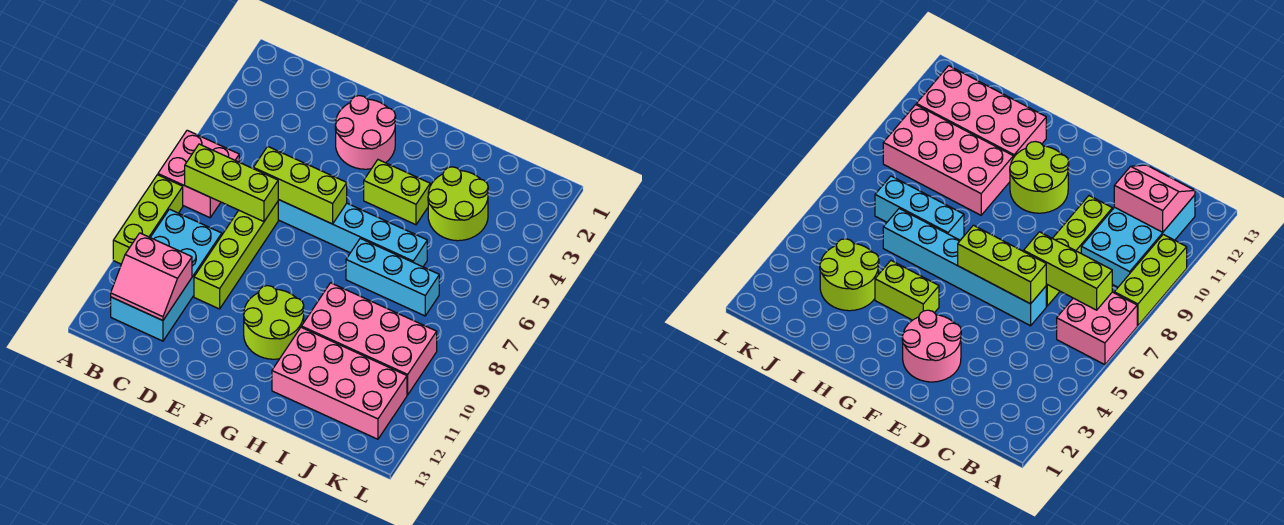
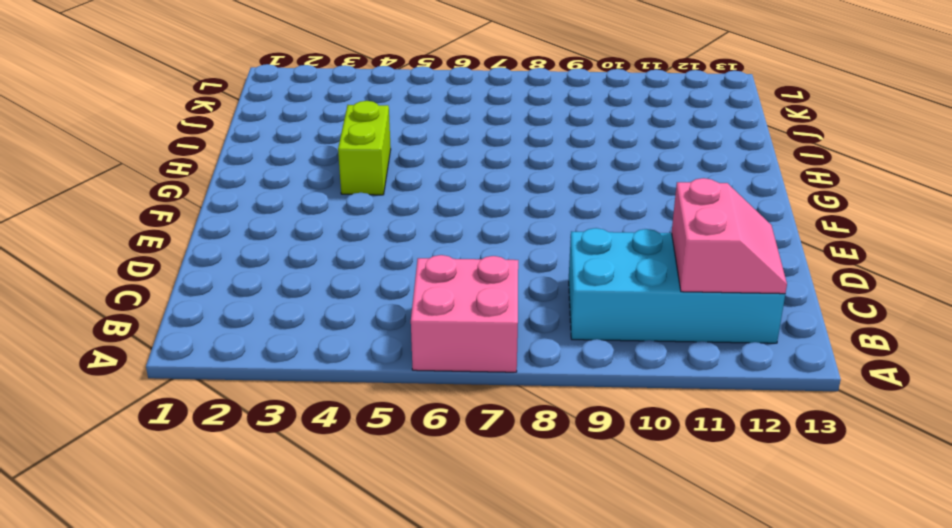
none -> lime 1x3 brick [113,175,183,264]
none -> cyan 1x6 brick [278,200,427,267]
none -> lime 1x4 brick [194,202,278,309]

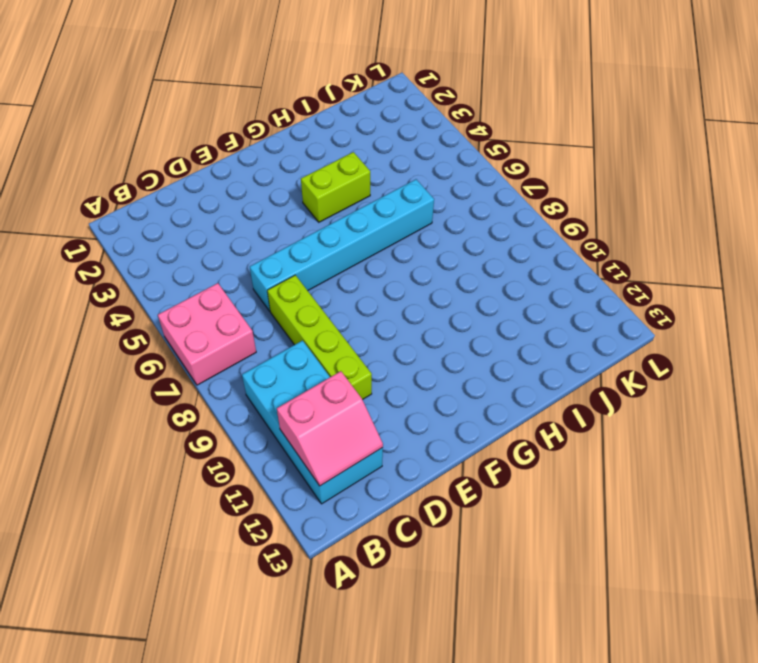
none -> lime 1x3 brick [113,175,183,264]
none -> pink 2x2 round brick [335,96,396,169]
none -> lime 2x2 round brick [244,286,304,359]

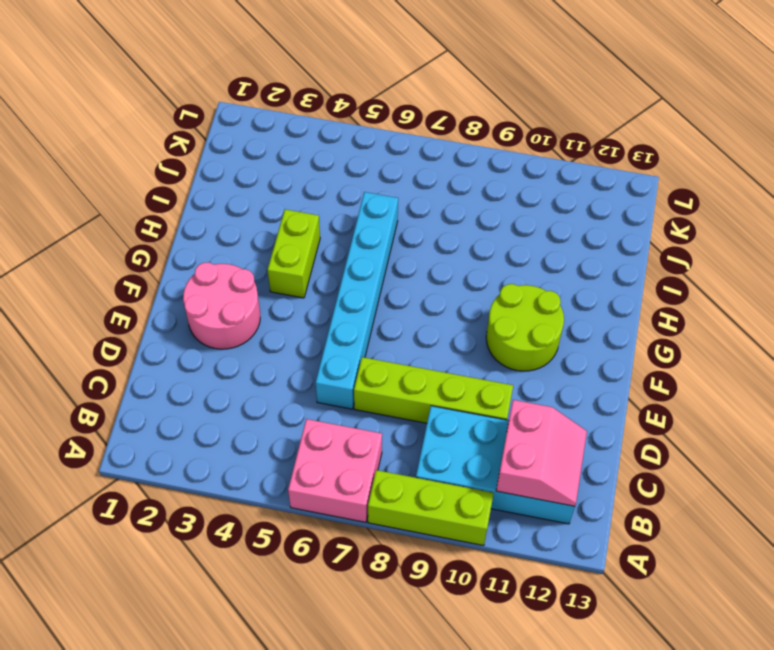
none -> cyan 1x3 brick [346,238,439,316]
none -> pink 2x4 brick [302,283,437,395]
none -> pink 2x4 brick [272,327,407,439]

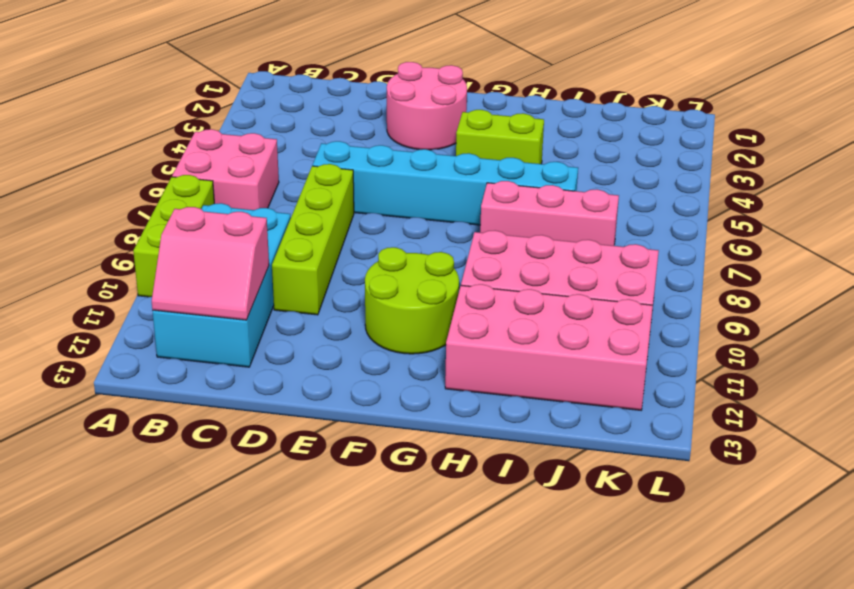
pink 1x3 brick [480,181,619,246] -> cyan 1x3 brick [346,238,439,316]
none -> lime 2x2 round brick [428,167,488,241]
none -> lime 1x3 brick [185,144,278,222]
none -> lime 1x3 brick [253,146,347,224]

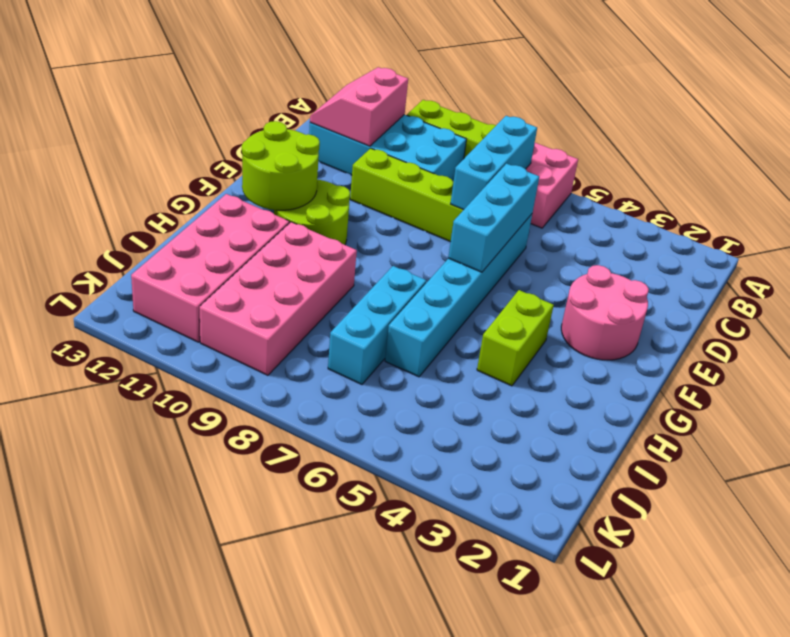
cyan 1x3 brick [451,116,537,210] -> lime 1x3 brick [185,144,278,222]
cyan 1x3 brick [448,164,539,272] -> lime 1x3 brick [253,146,347,224]
lime 2x2 round brick [242,121,320,210] -> lime 2x2 round brick moved to [428,167,488,241]

